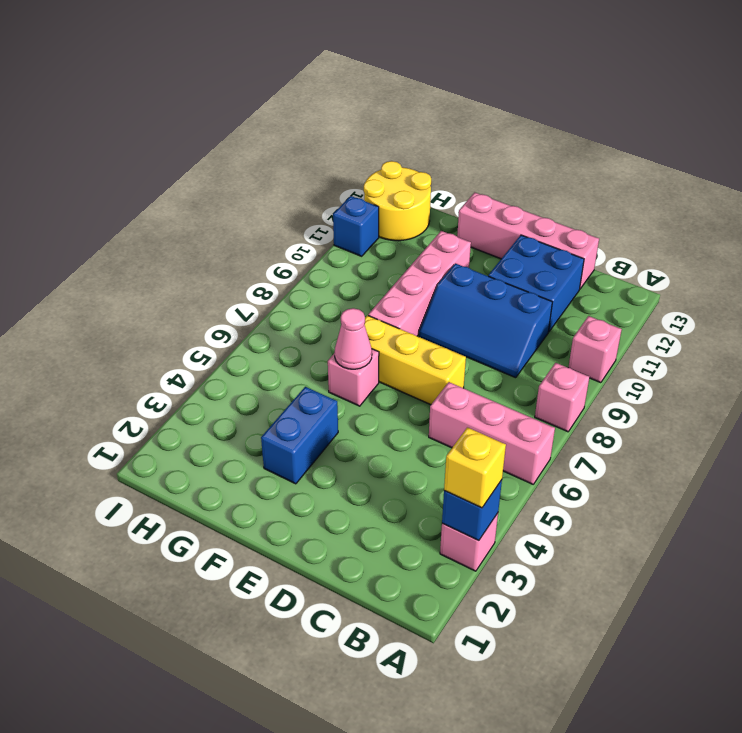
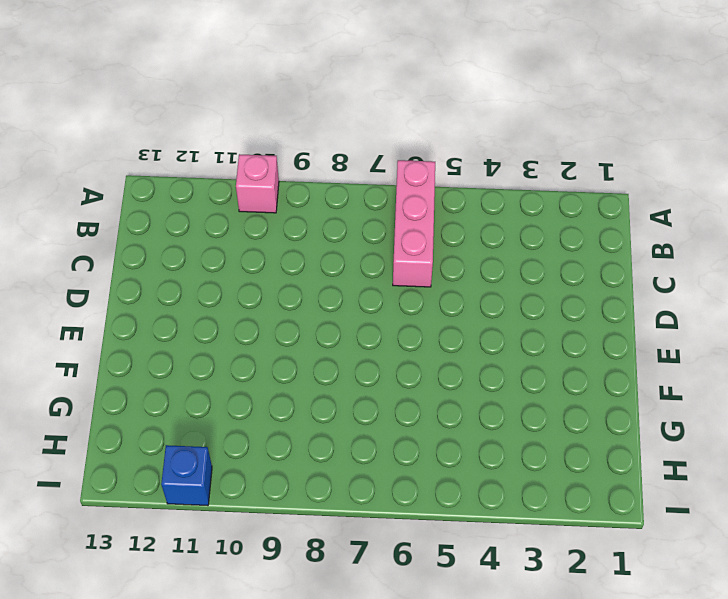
none -> pink 1x1 brick [440,513,498,571]
none -> pink 1x1 brick [535,363,589,432]
none -> blue 2x3 slope [419,263,552,378]

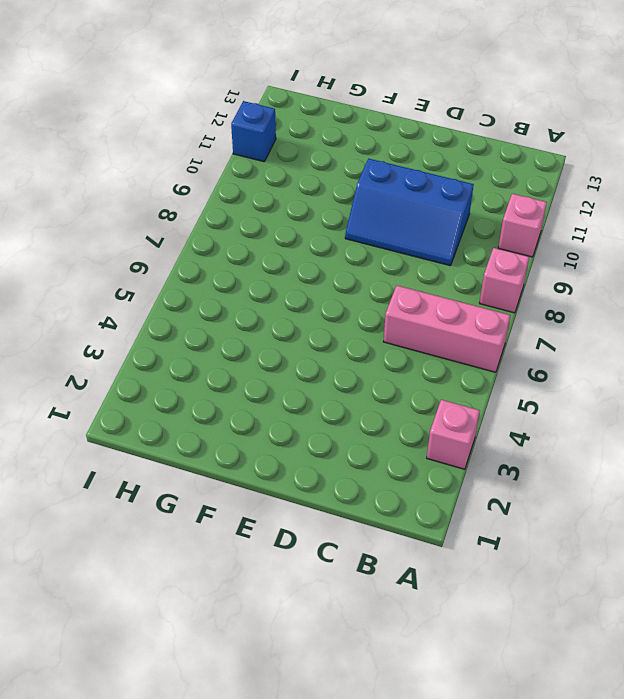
none -> blue 2x2 brick [488,235,584,332]
none -> pink 1x4 brick [457,193,599,289]
none -> yellow 1x3 brick [364,315,466,405]

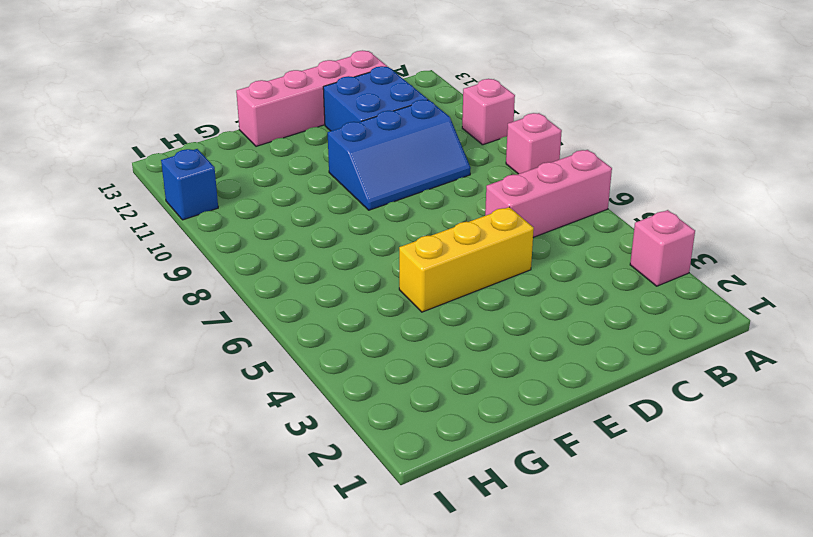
yellow 1x3 brick [399,207,534,312] -> yellow 1x3 brick moved to [364,315,466,405]
none -> blue 1x2 brick [261,387,338,484]
none -> pink 1x1 brick [328,349,379,406]
none -> pink 1x4 brick [368,231,471,336]

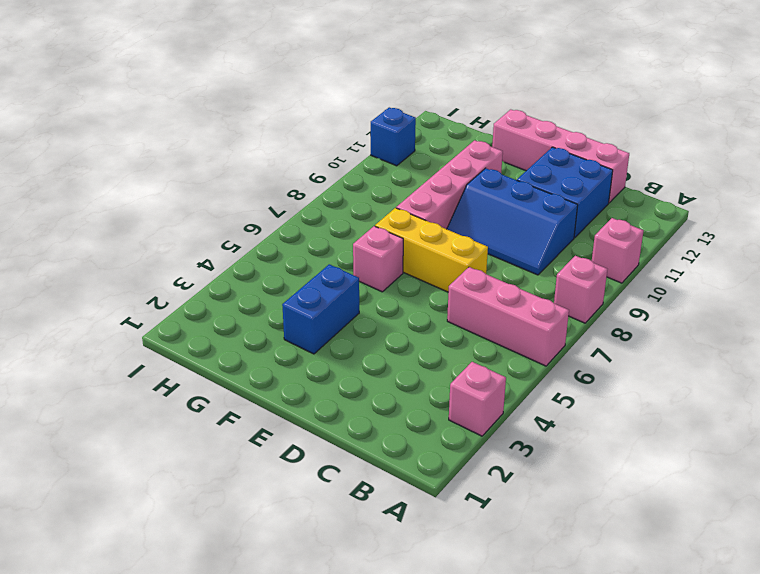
none -> yellow 2x2 round brick [364,161,431,241]
none -> blue 1x1 brick [442,480,502,541]
none -> pink 1x1 cone [335,308,372,369]

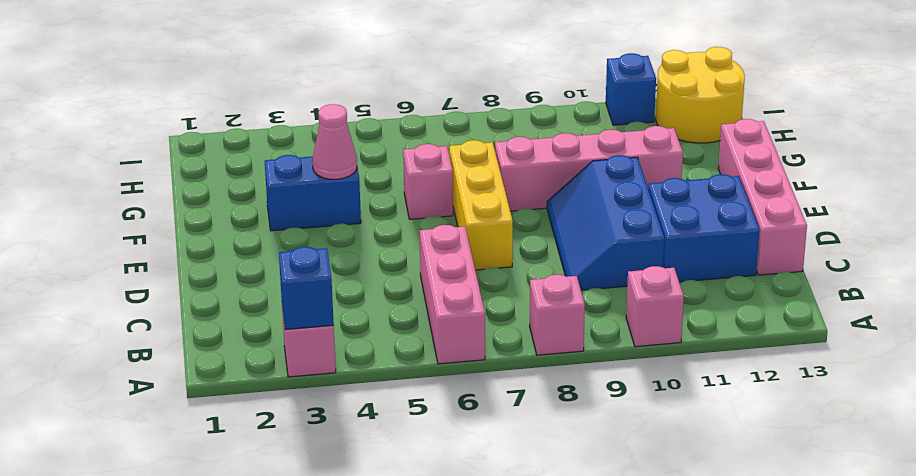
pink 1x1 cone [312,104,357,179] -> pink 1x1 cone moved to [335,308,372,369]
none -> yellow 1x1 brick [444,427,506,508]

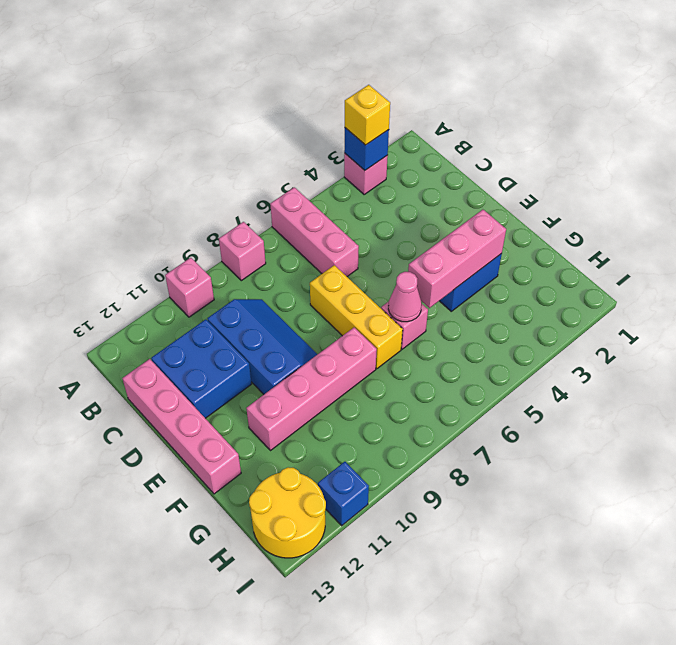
pink 1x3 brick [408,210,506,308] -> none

